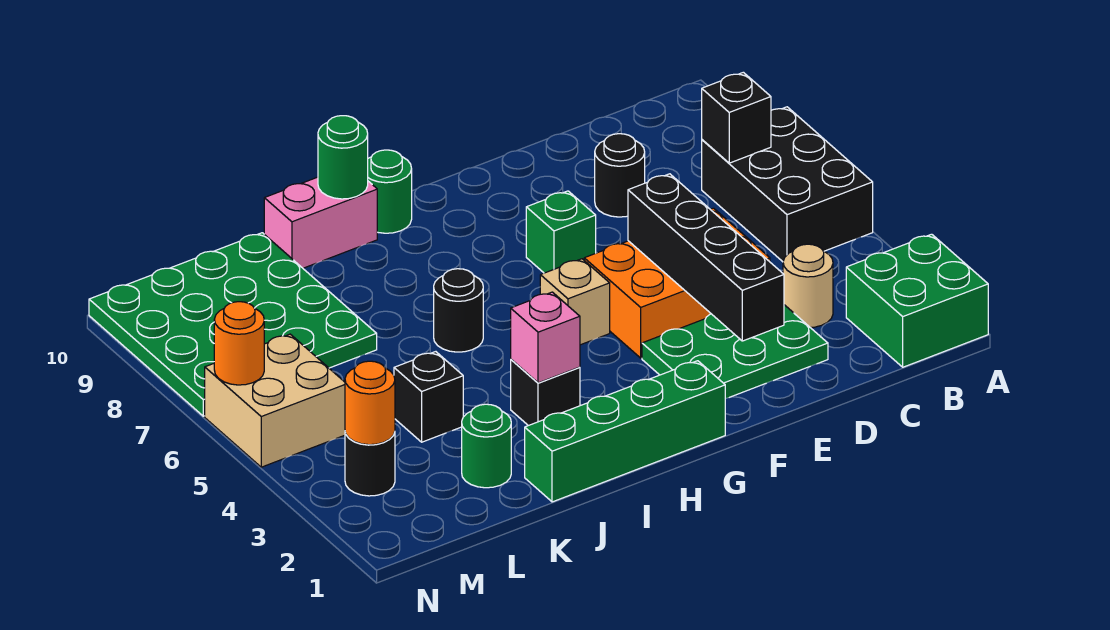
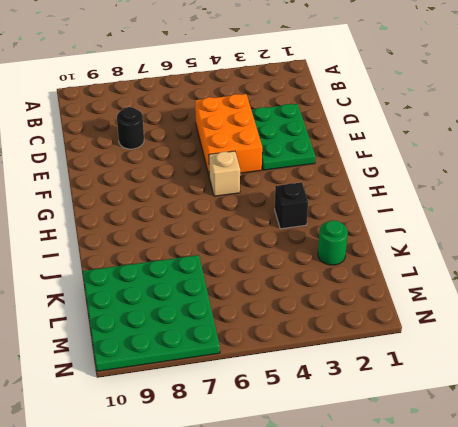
none -> green 2x2 brick [846,234,988,367]
none -> black 2x3 brick [702,107,873,262]
none -> tan 1x1 round brick [783,244,833,327]

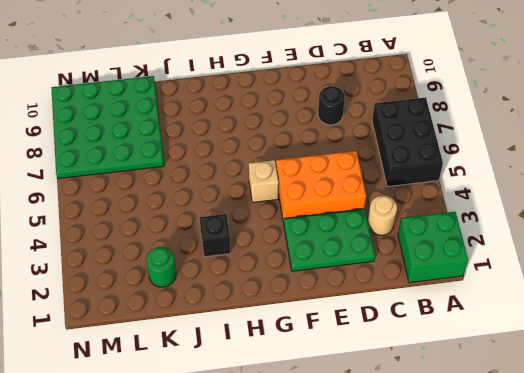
none -> green 1x1 brick [526,191,596,273]
none -> green 1x4 brick [525,361,725,502]
none -> green 1x1 round brick [368,150,412,233]

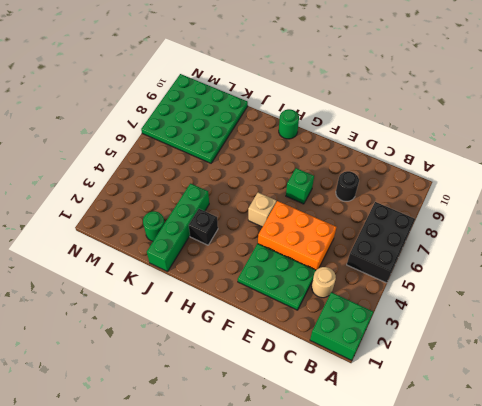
green 1x4 brick [147,184,209,272] -> green 1x4 brick turned to [525,361,725,502]
none -> black 1x1 round brick [434,269,483,352]
none -> pink 1x2 brick [264,177,377,268]
none -> black 1x1 brick [394,352,463,442]

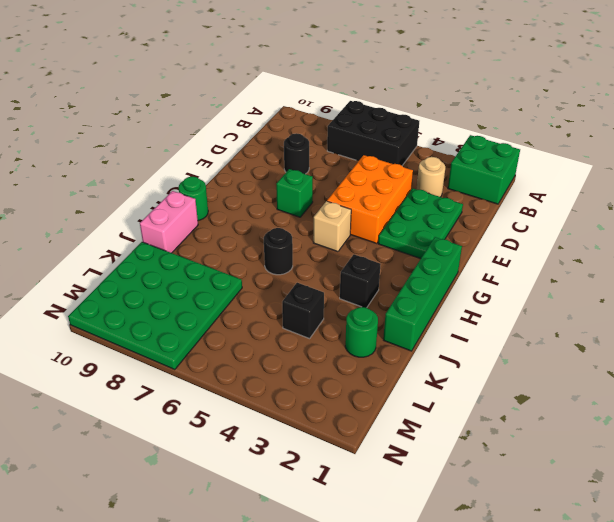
none -> black 1x1 round brick [345,432,395,496]
none -> tan 2x2 brick [205,334,345,467]
none -> black 1x1 brick [702,72,771,163]

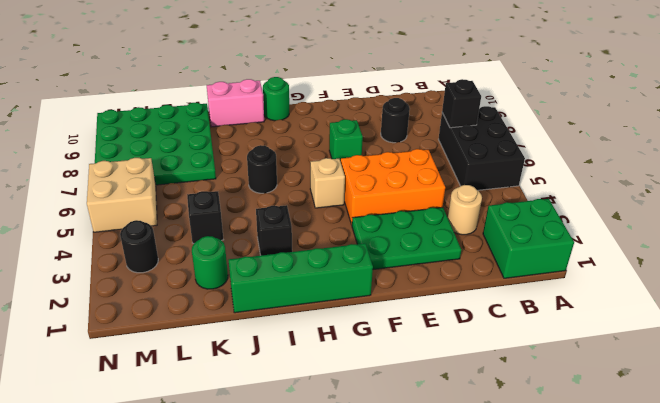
none -> black 1x4 brick [628,174,784,341]
none -> pink 1x1 brick [511,292,580,383]
none -> green 1x1 round brick [318,116,368,199]

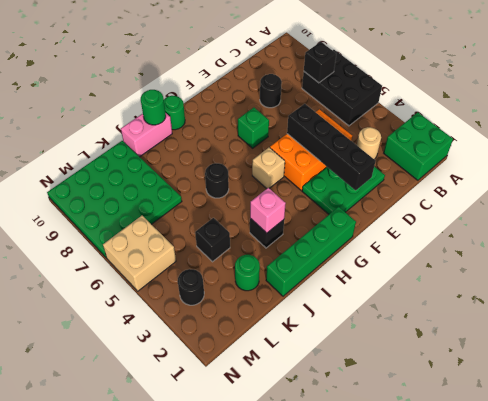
none -> orange 1x1 round brick [345,361,395,445]
none -> orange 1x1 round brick [214,302,264,385]

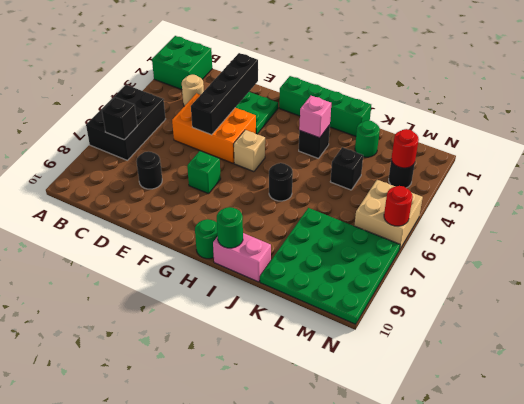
red 1x1 round brick [391,129,419,168] -> orange 1x1 round brick [345,361,395,445]
red 1x1 round brick [384,186,413,226] -> orange 1x1 round brick [214,302,264,385]

